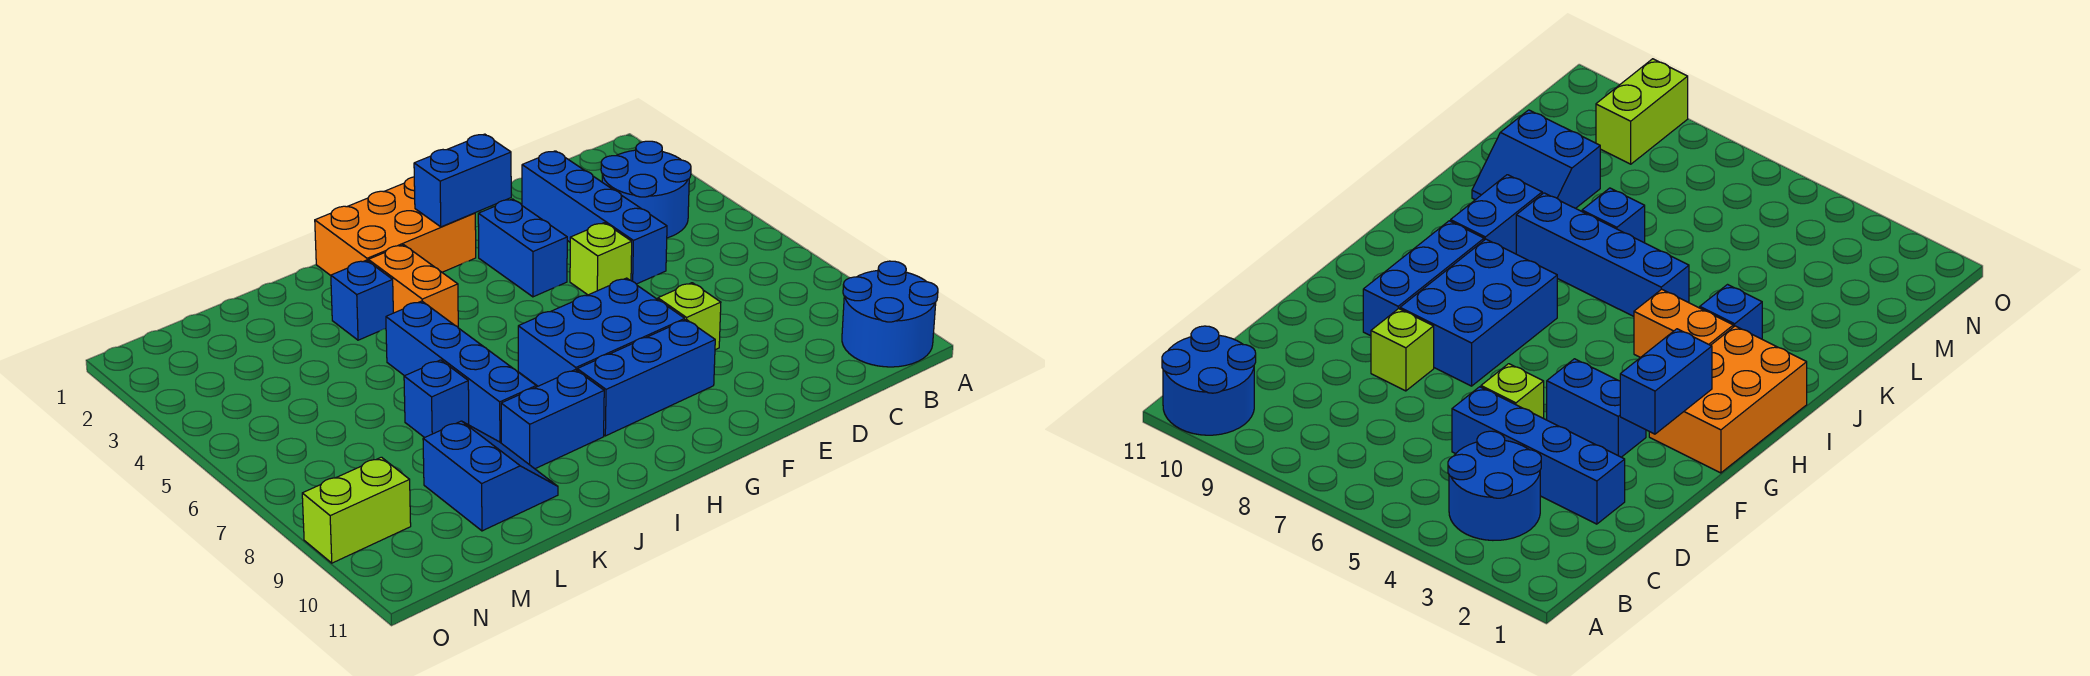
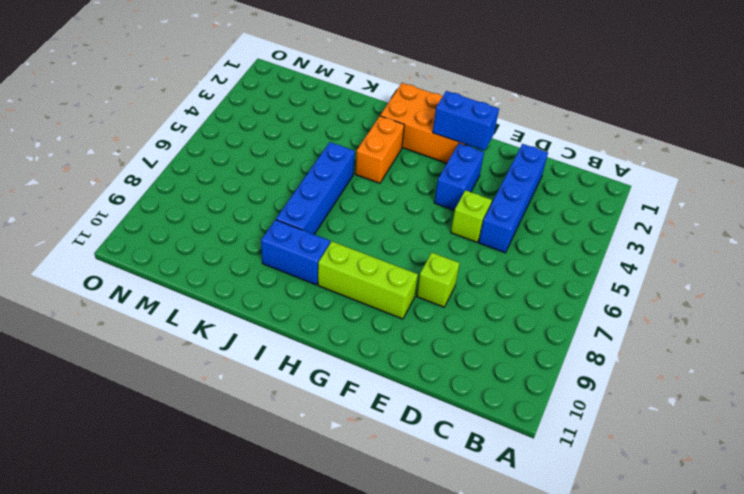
lime 1x3 brick [318,241,418,319] -> blue 1x3 brick [577,319,715,436]
none -> blue 2x2 round brick [842,261,938,367]
none -> blue 2x2 round brick [601,141,691,238]
none -> blue 2x3 brick [518,278,685,386]

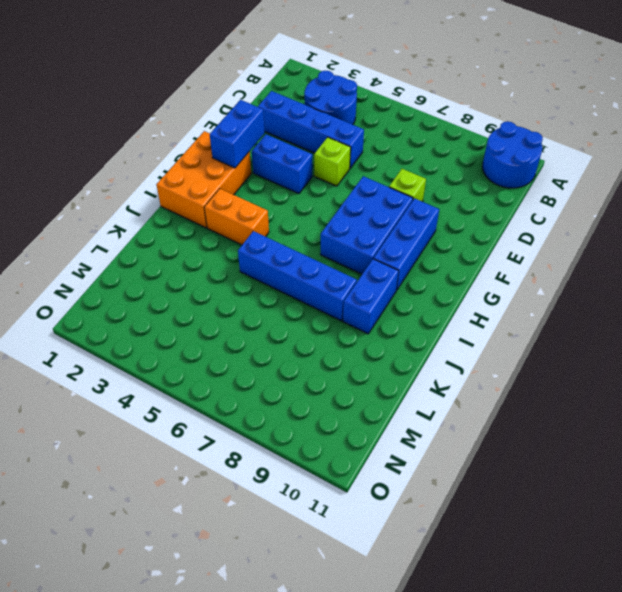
none -> blue 1x1 brick [331,260,393,340]
none -> blue 1x1 brick [404,360,469,438]
none -> blue 2x2 slope [423,421,558,531]

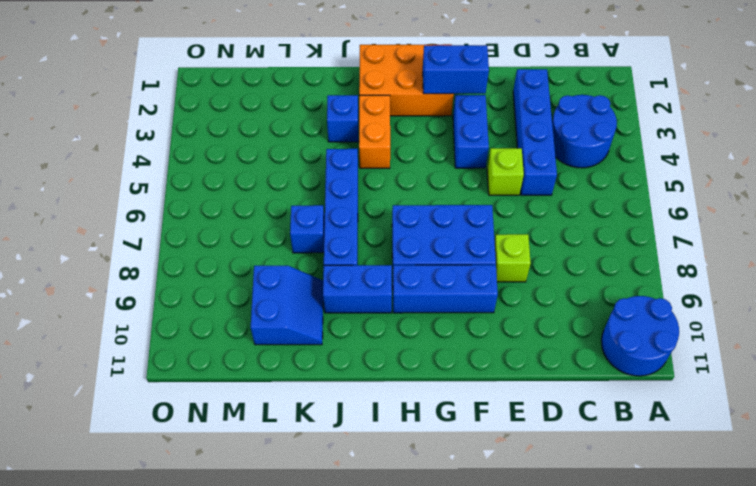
none -> lime 1x2 brick [302,457,411,563]

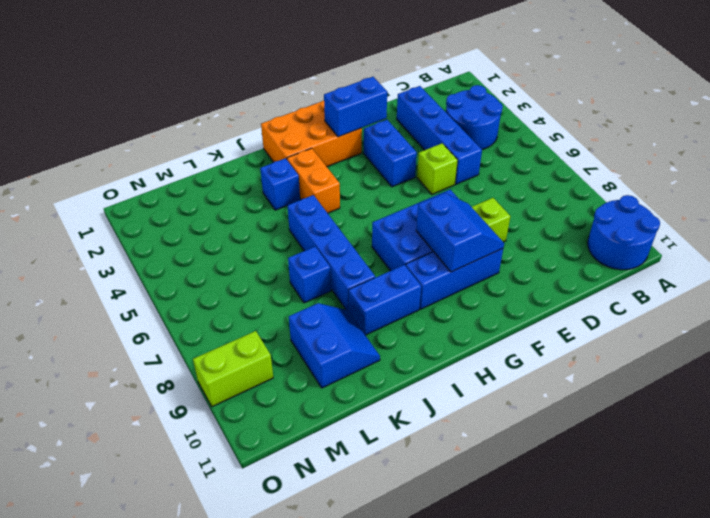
blue 2x2 slope [416,193,504,272] -> none

